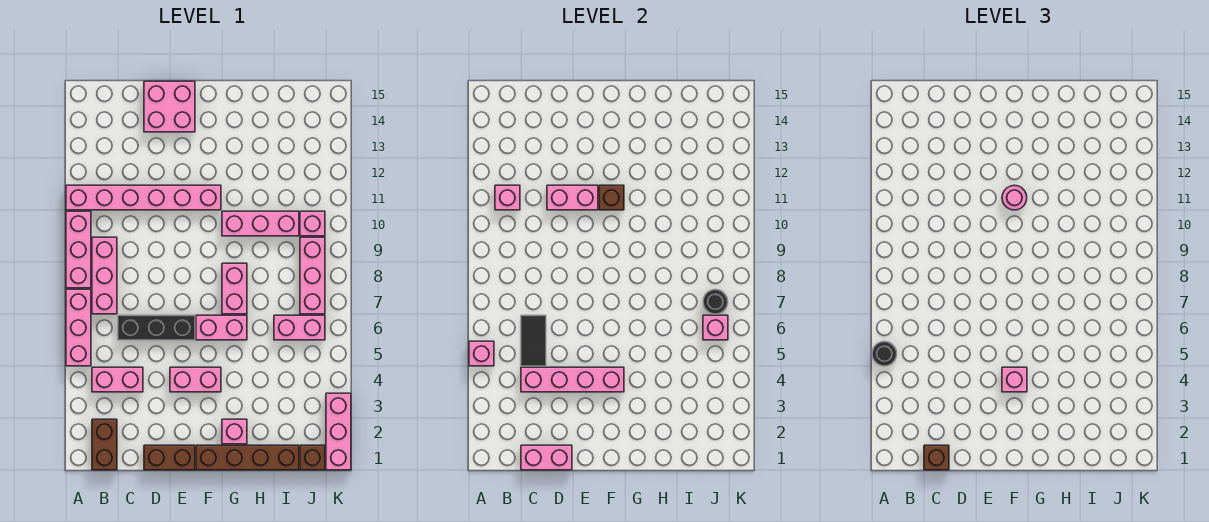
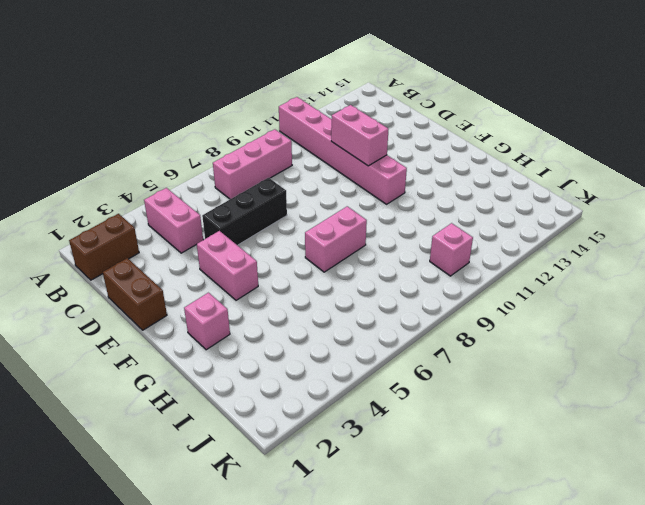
black 1x3 brick [202,178,287,245] -> black 1x3 brick turned to [118,315,195,340]
none -> pink 1x3 brick [66,289,91,366]
none -> pink 1x3 brick [66,211,91,288]
none -> pink 2x2 brick [144,81,195,132]
none -> brown 1x4 brick [196,445,299,470]

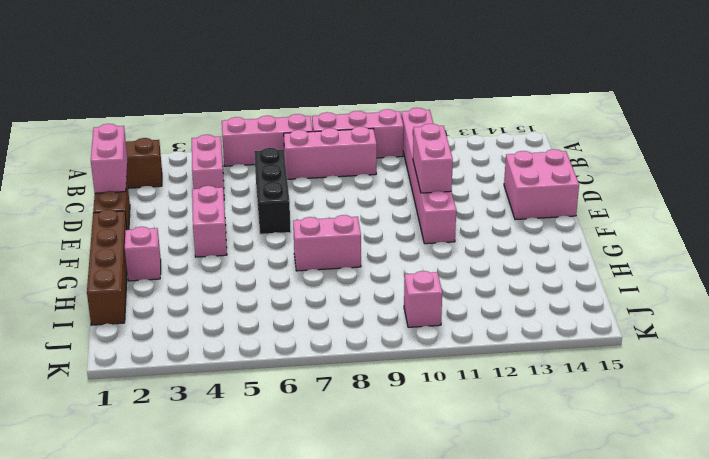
none -> pink 1x2 brick [196,315,247,340]
none -> pink 1x3 brick [222,211,299,236]
none -> pink 1x2 brick [274,315,325,340]
none -> brown 1x1 brick [300,445,325,470]

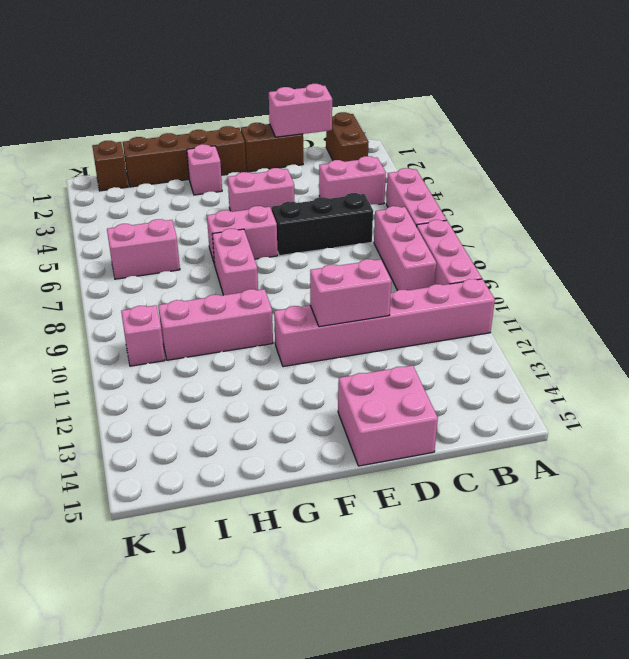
none -> pink 1x3 brick [300,237,325,314]
none -> pink 1x3 brick [326,393,351,470]
none -> pink 1x1 brick [469,341,494,366]
none -> pink 1x1 brick [495,185,520,210]

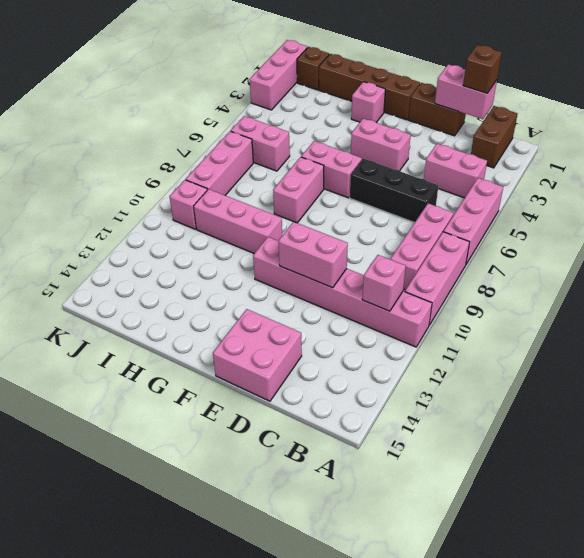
none -> pink 1x1 brick [469,341,494,366]
none -> pink 1x4 brick [521,367,624,392]
none -> black 1x2 tile [521,315,546,366]
none -> brown 1x1 brick [599,185,624,210]

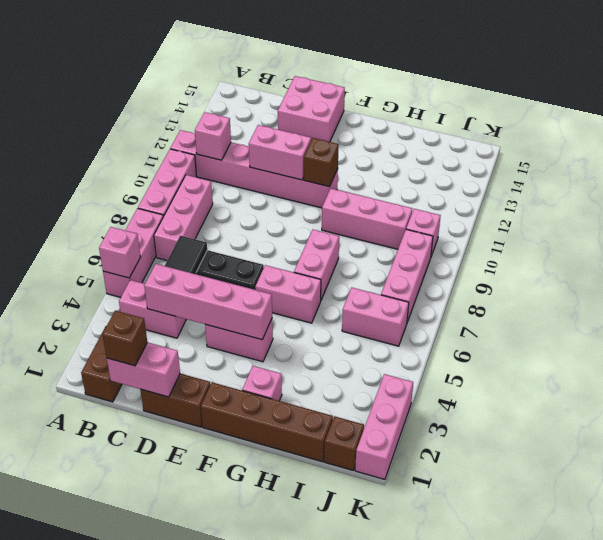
none -> pink 1x1 brick [703,315,728,340]
none -> black 1x1 round brick [703,289,728,314]
none -> black 1x1 round brick [872,341,897,366]
none -> pink 1x1 brick [1002,367,1027,392]

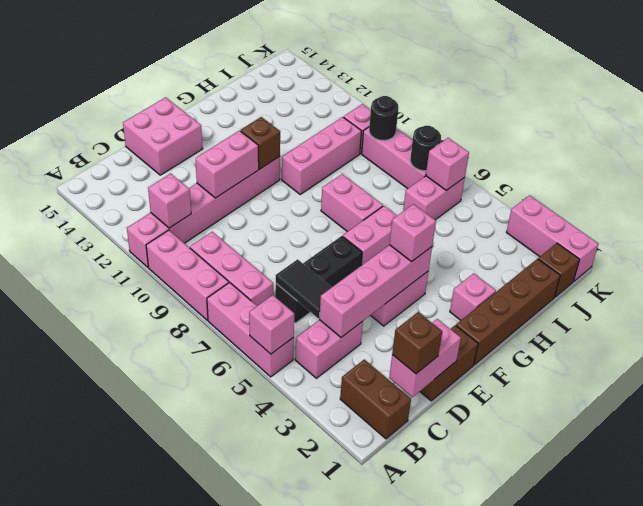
black 1x1 round brick [369,96,398,141] -> black 1x1 round brick moved to [872,341,897,366]
none -> pink 1x1 round brick [1002,185,1027,210]

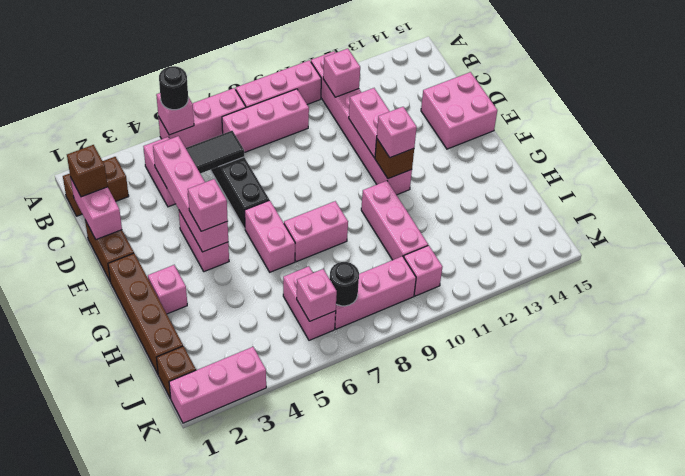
pink 1x1 brick [377,107,417,158] -> pink 1x1 round brick [1002,185,1027,210]

